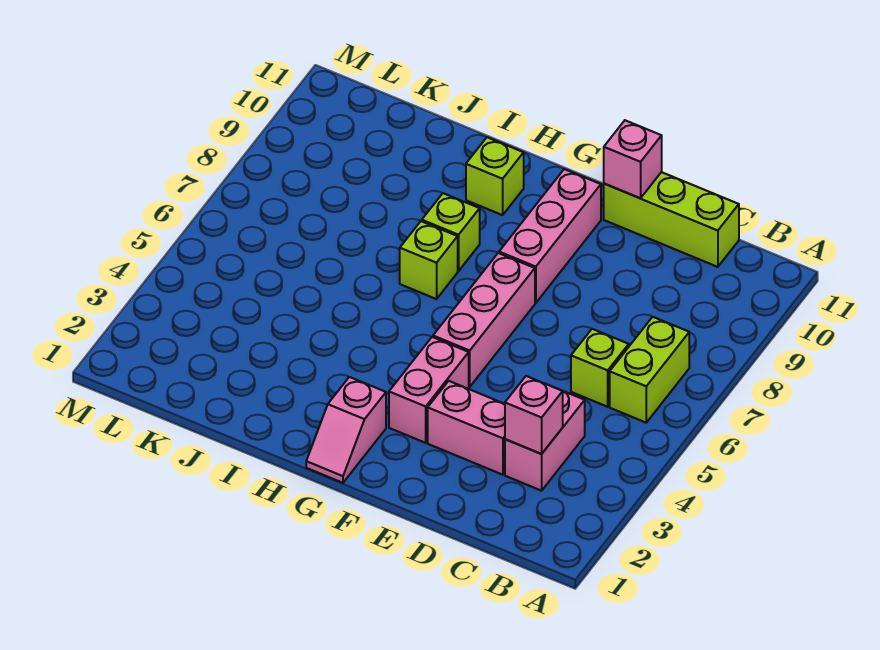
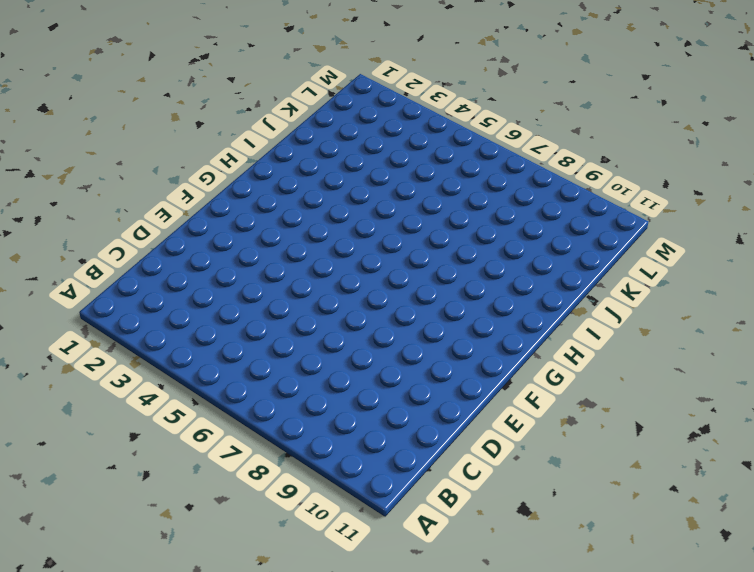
none -> lime 1x2 brick [610,317,689,423]
none -> pink 1x2 brick [505,391,585,491]
none -> lime 1x1 brick [571,329,629,407]

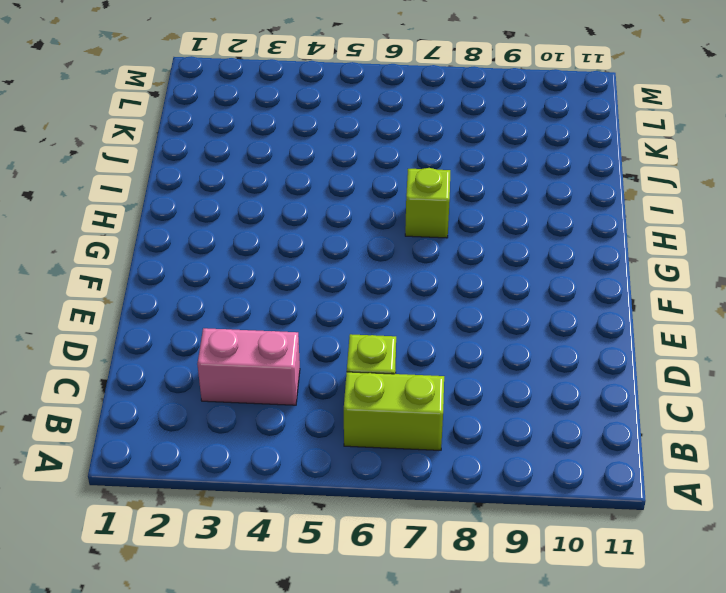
none -> lime 1x3 brick [604,172,739,267]
none -> pink 1x2 brick [428,381,505,475]
none -> pink 1x2 brick [389,337,469,443]

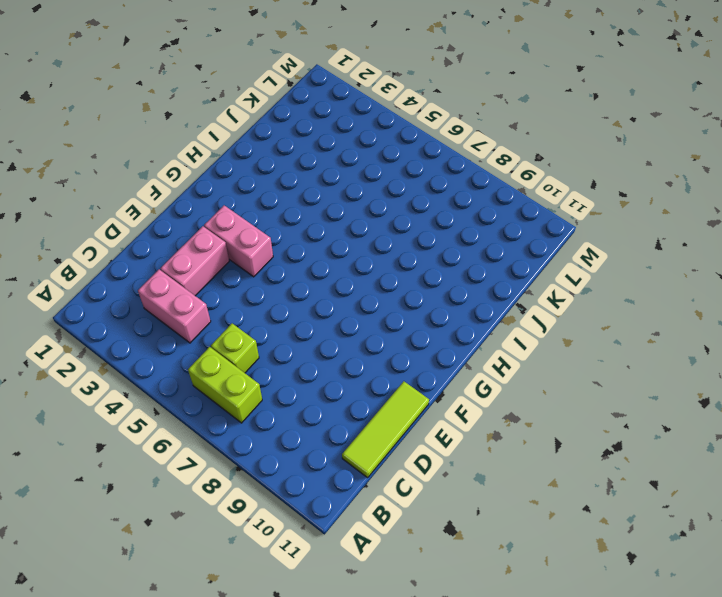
lime 1x3 tile [342,381,429,478] -> lime 1x3 brick [604,172,739,267]
none -> pink 1x3 brick [433,253,535,387]
none -> pink 1x3 brick [499,169,601,303]
none -> pink 1x2 slope [306,377,386,483]

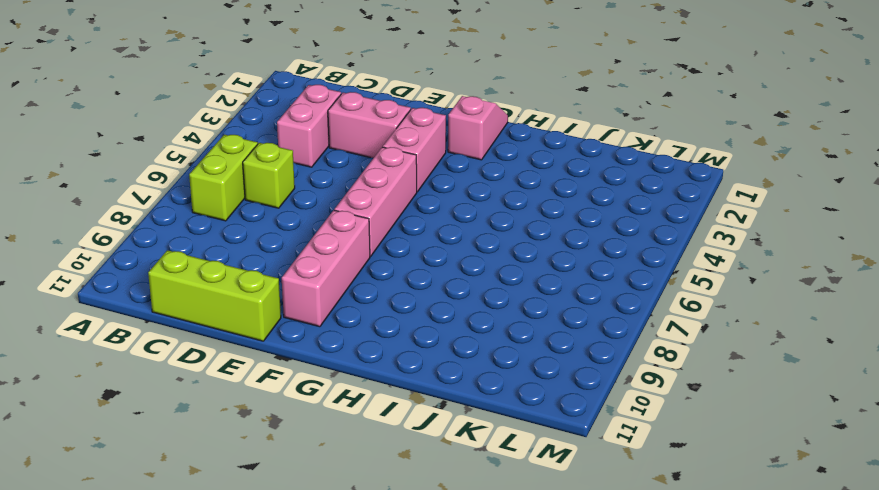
none -> lime 1x1 brick [400,221,458,299]
none -> lime 1x1 brick [422,193,480,271]
none -> lime 1x1 brick [466,137,524,215]

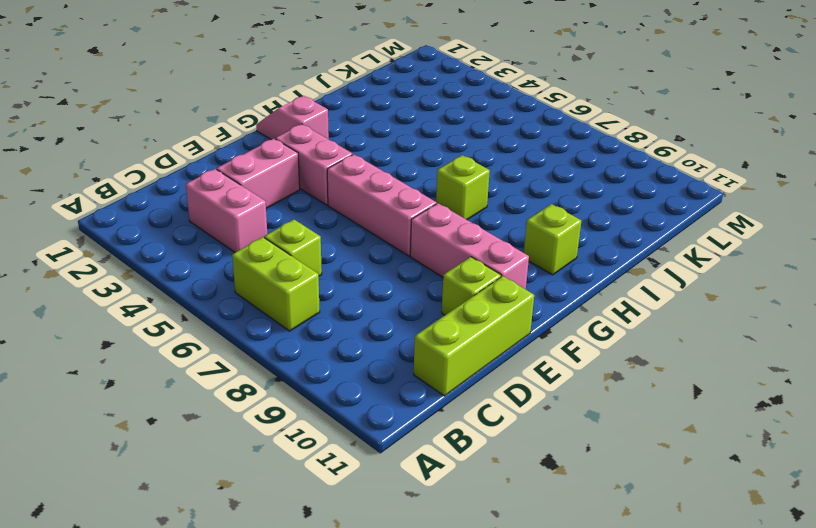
lime 1x1 brick [442,257,501,315] -> lime 1x1 brick moved to [422,193,480,271]
none -> pink 1x1 brick [505,376,563,454]
none -> pink 1x1 brick [604,120,662,198]

